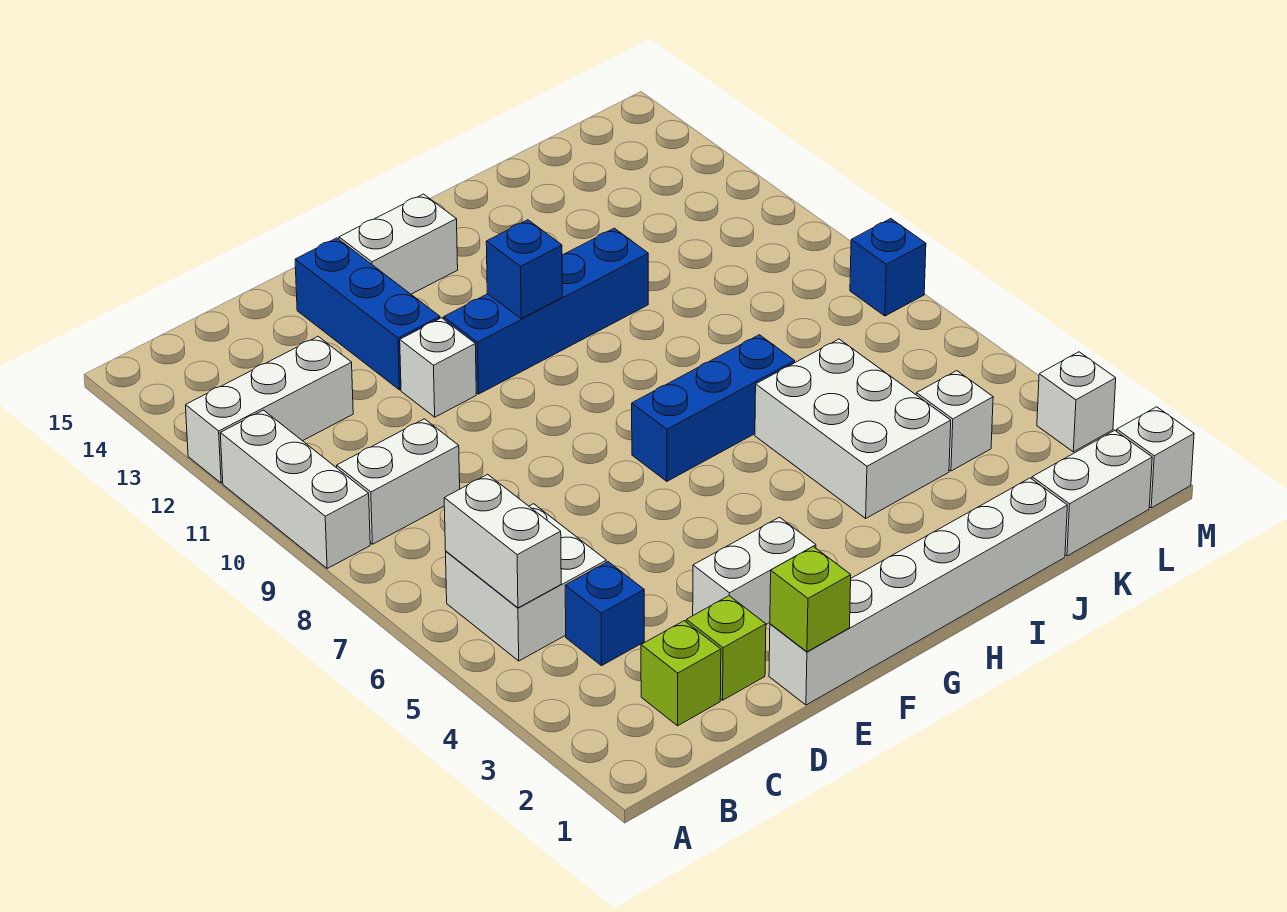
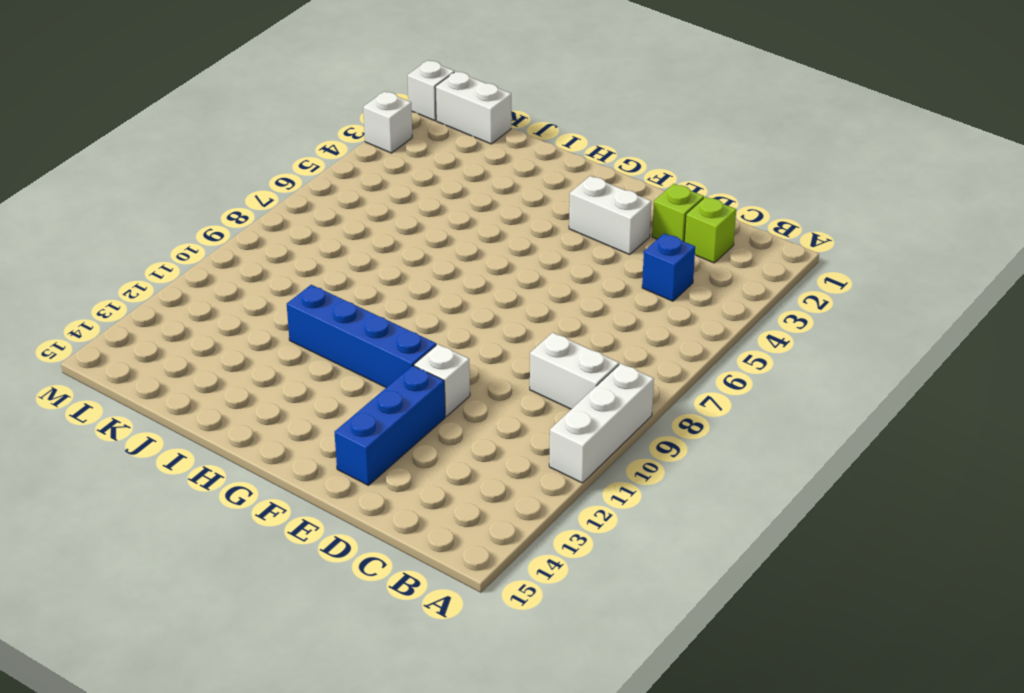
none -> white 1x3 brick [186,337,353,483]
none -> white 2x2 brick [446,504,606,661]
none -> white 1x6 brick [769,478,1067,705]

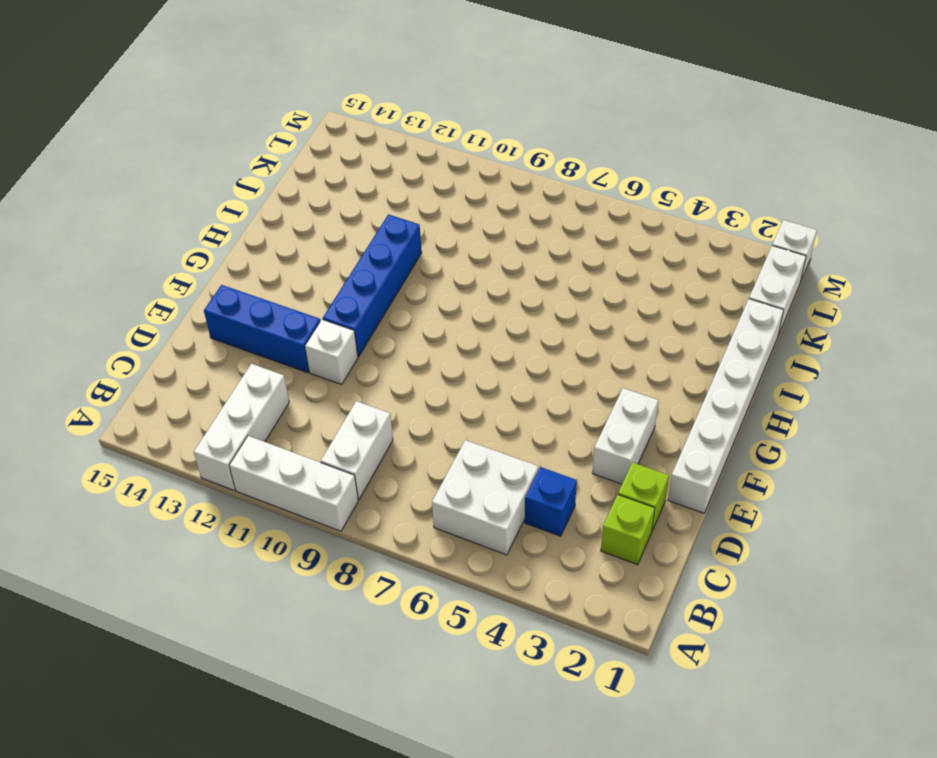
none -> white 1x2 brick [339,194,458,294]
none -> blue 1x3 brick [632,335,795,481]
none -> white 2x3 brick [755,339,951,518]

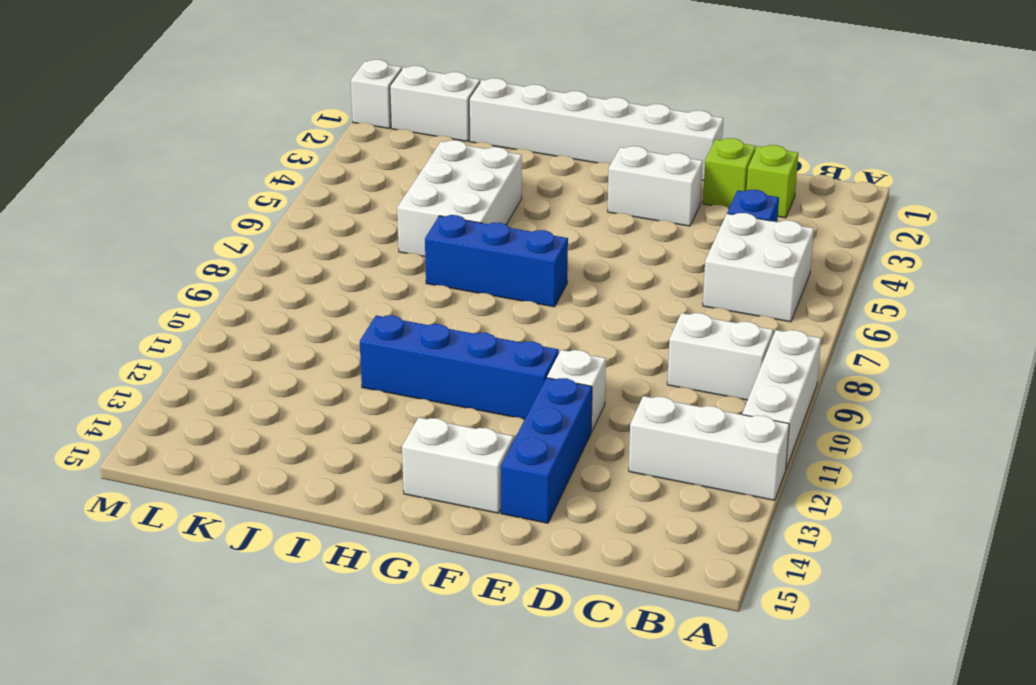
none -> white 1x1 brick [916,371,993,471]
none -> white 1x1 brick [1037,352,1116,452]
none -> blue 1x1 brick [850,219,926,316]

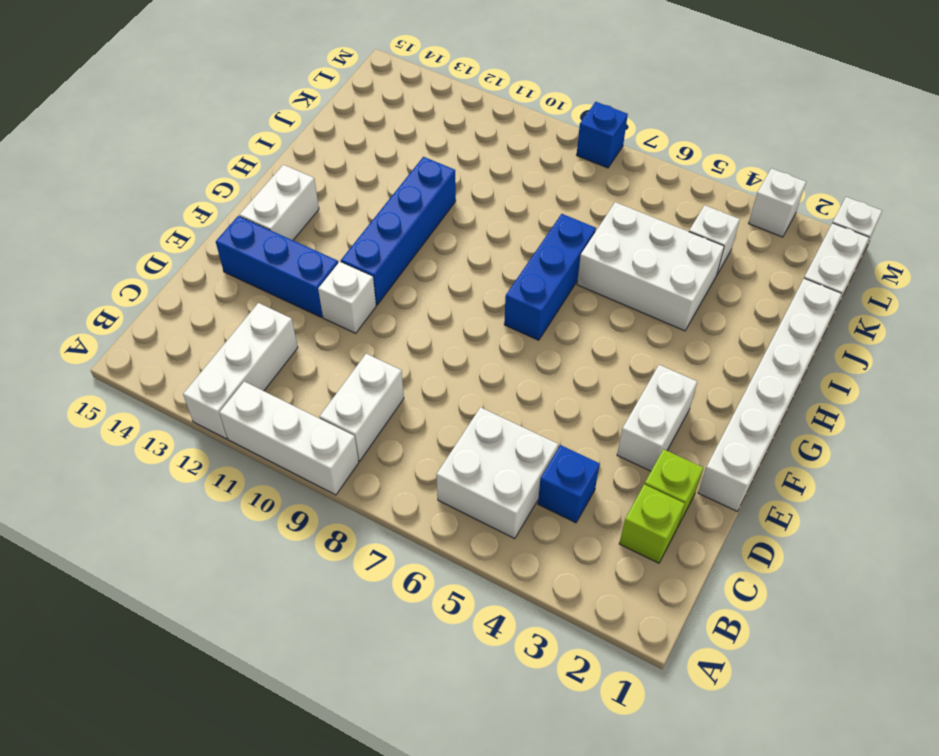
none -> white 1x2 brick [444,474,561,608]
none -> lime 1x1 brick [770,546,851,652]
none -> blue 1x1 brick [486,220,563,319]

